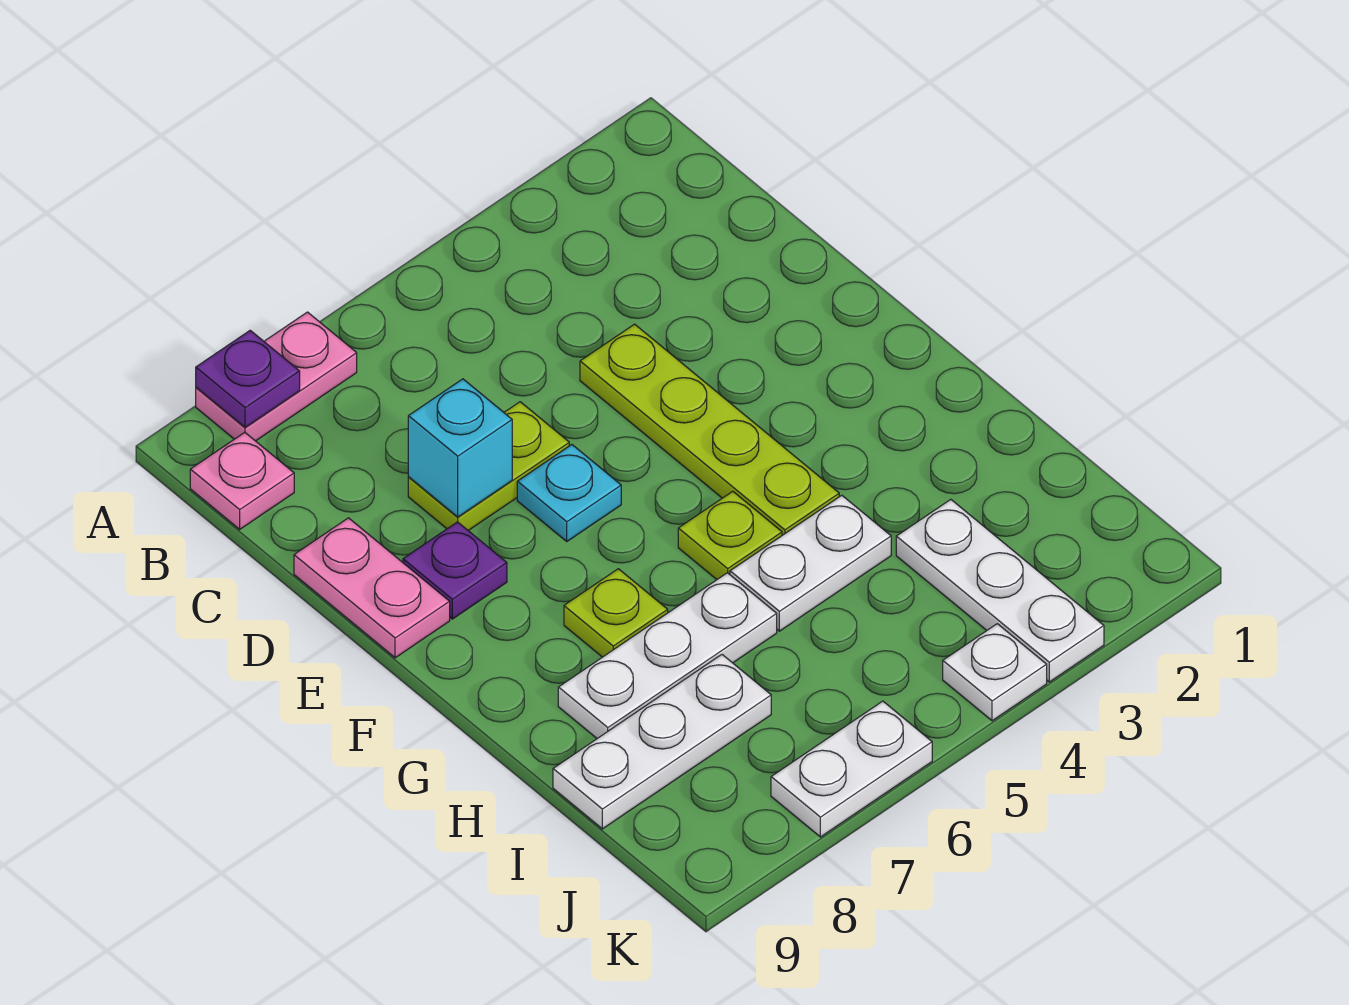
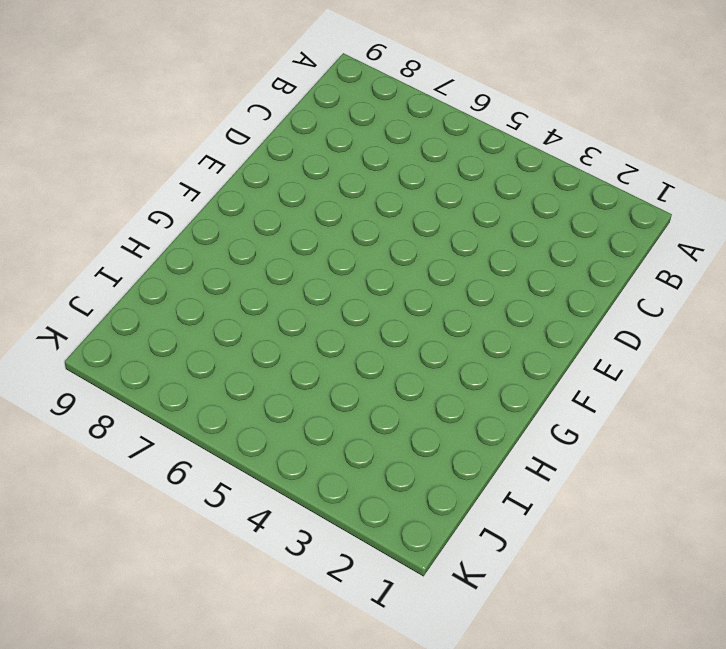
none -> pink 1x2 plate [196,312,357,441]
none -> pink 1x1 plate [190,432,294,529]
none -> lime 1x4 plate [580,324,839,535]

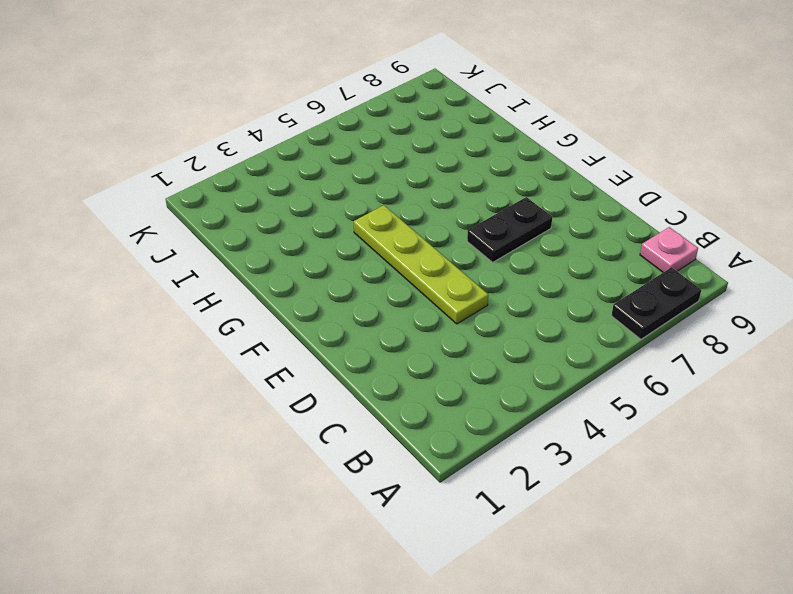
black 1x2 plate [611,267,701,339] -> pink 1x2 plate [196,312,357,441]
black 1x2 plate [467,197,552,262] -> cyan 1x1 plate [517,445,621,541]
none -> lime 1x2 plate [408,402,569,531]
none -> pink 1x2 plate [294,518,450,658]
none -> purple 1x1 plate [403,522,507,619]

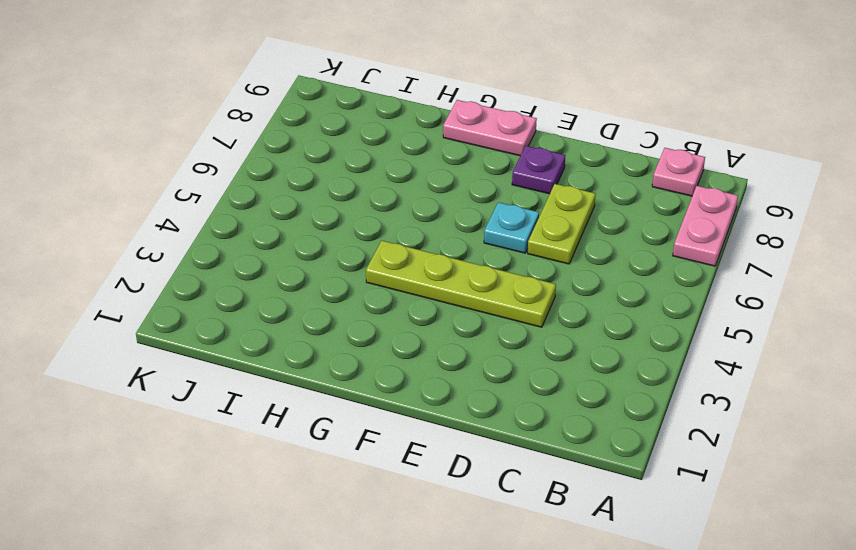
pink 1x2 plate [443,100,537,156] -> pink 1x2 plate moved to [294,518,450,658]
none -> lime 1x1 plate [678,491,782,579]
none -> lime 1x1 plate [564,569,668,657]
none -> white 1x2 plate [730,495,891,631]

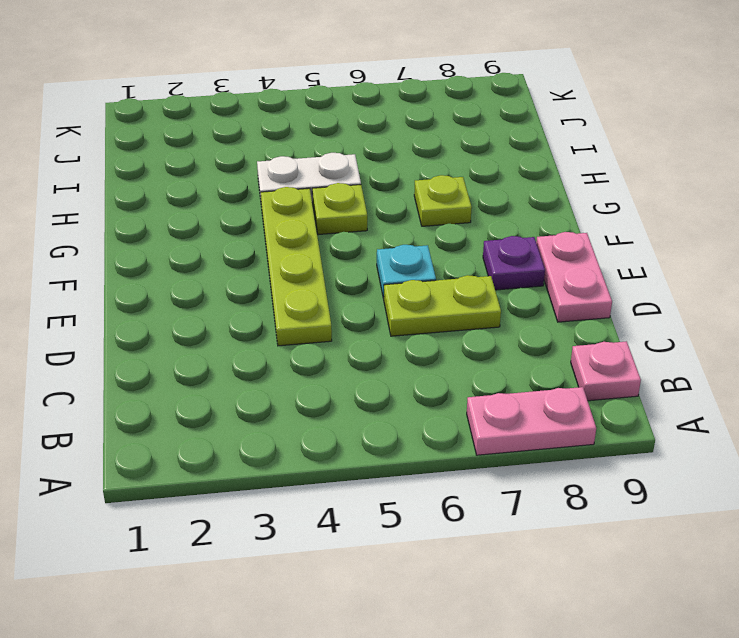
none -> white 1x3 plate [558,573,777,738]
none -> white 1x3 plate [896,499,1104,682]
none -> white 1x3 plate [553,655,771,829]

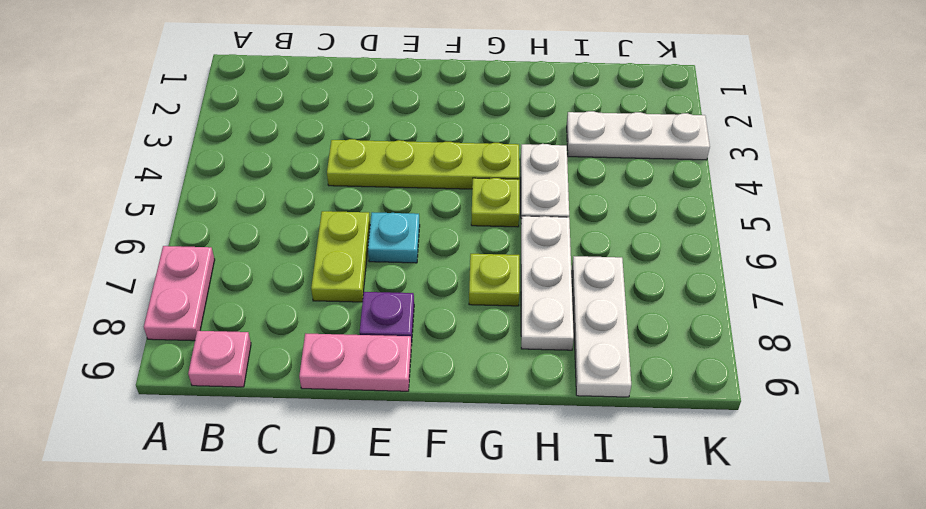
none -> white 1x1 plate [943,624,1047,721]
none -> white 1x2 plate [771,701,932,837]
none -> purple 1x1 plate [196,330,300,427]

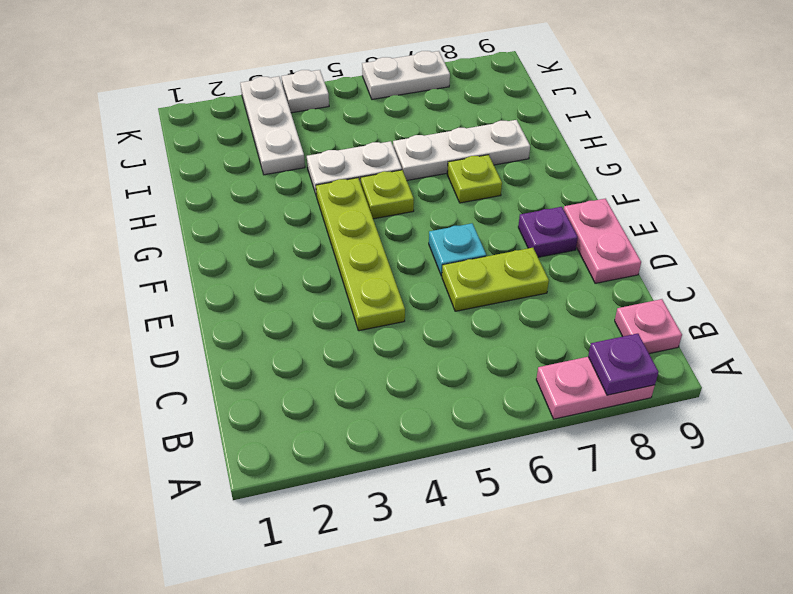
none -> white 1x3 plate [553,655,771,829]
none -> cyan 1x1 brick [408,379,512,517]

